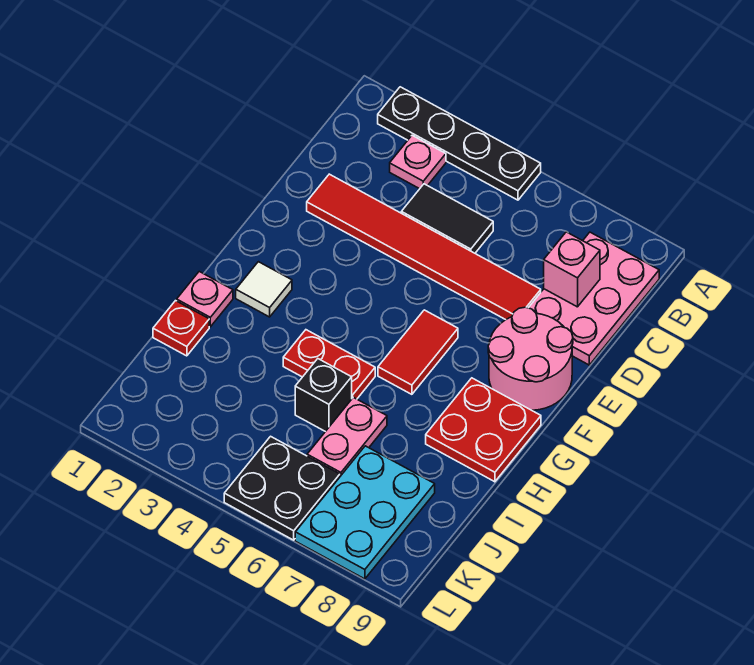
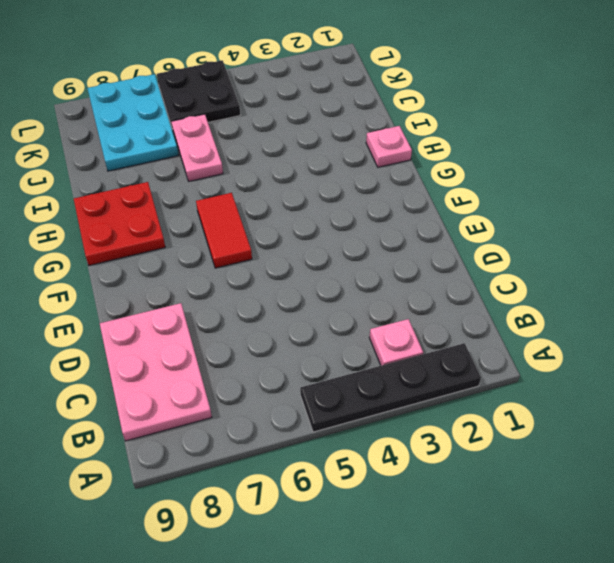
none -> black 1x2 tile [401,184,493,253]
none -> red 1x6 tile [307,174,541,320]
none -> pink 2x2 round brick [488,307,573,410]

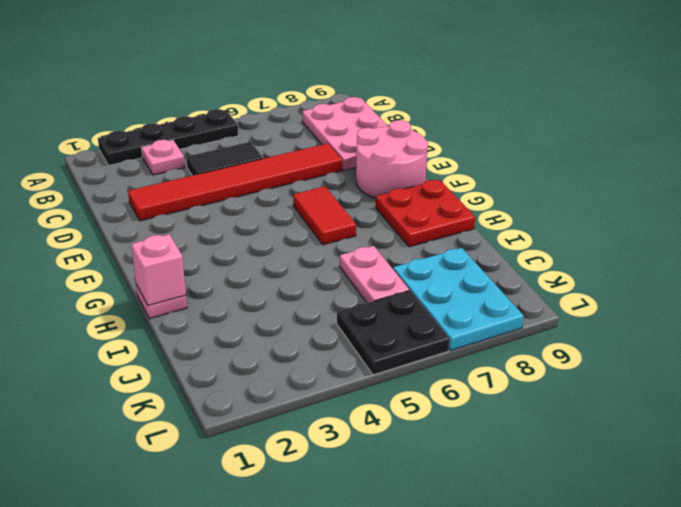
pink 1x1 brick [131,234,186,306] -> pink 1x1 brick moved to [544,232,600,307]
none -> white 1x1 tile [236,262,292,317]
none -> red 1x2 plate [283,330,375,399]
none -> red 1x1 plate [153,301,209,356]

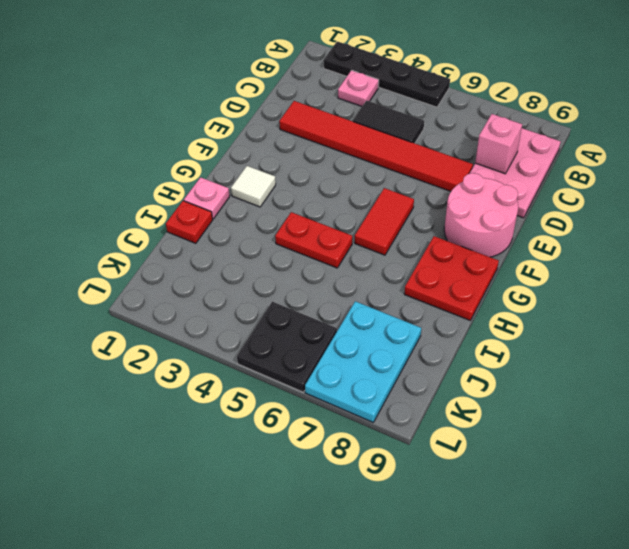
none -> black 1x1 brick [295,359,352,431]
none -> pink 1x2 plate [307,397,387,476]

